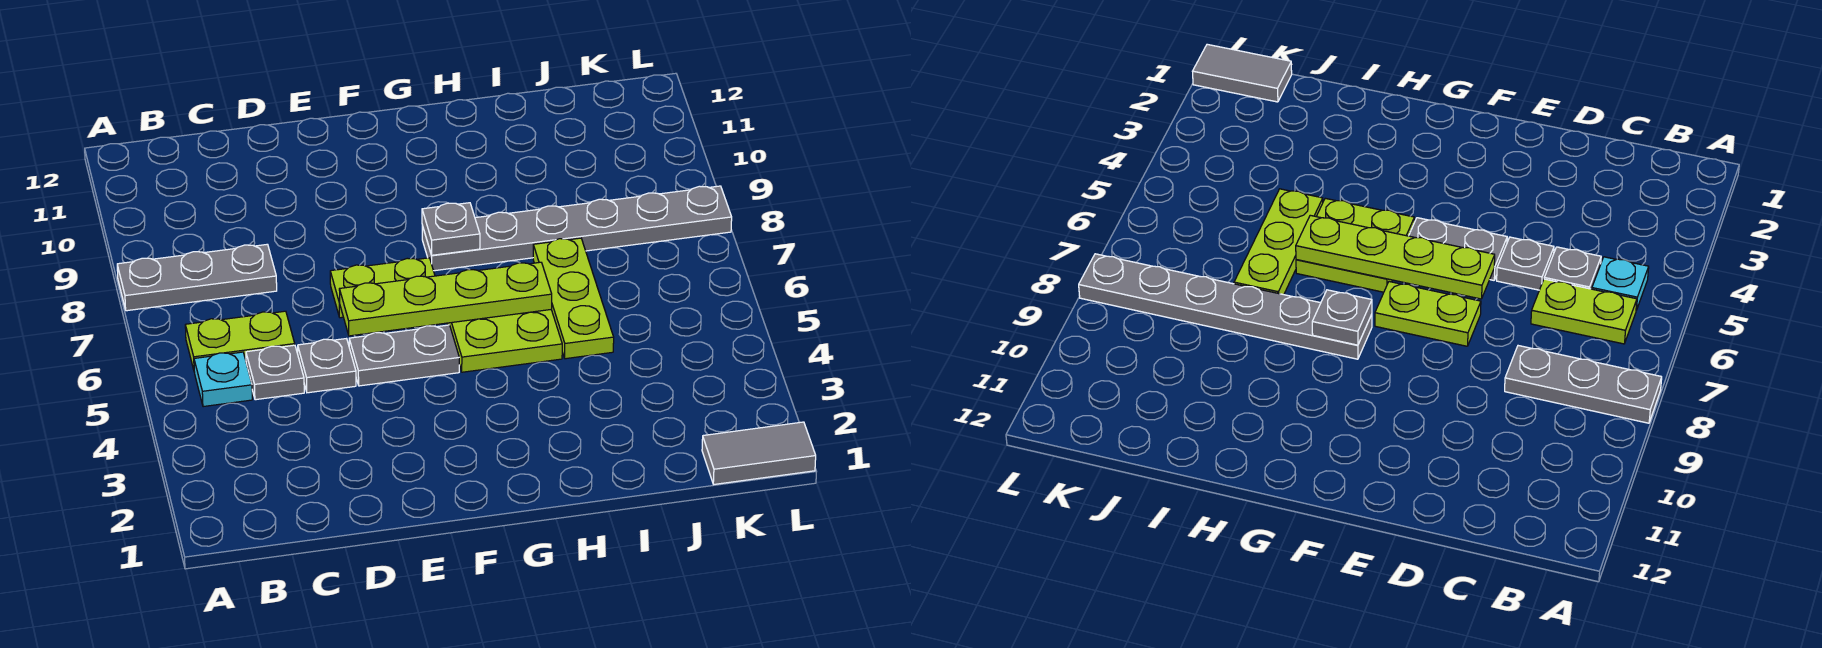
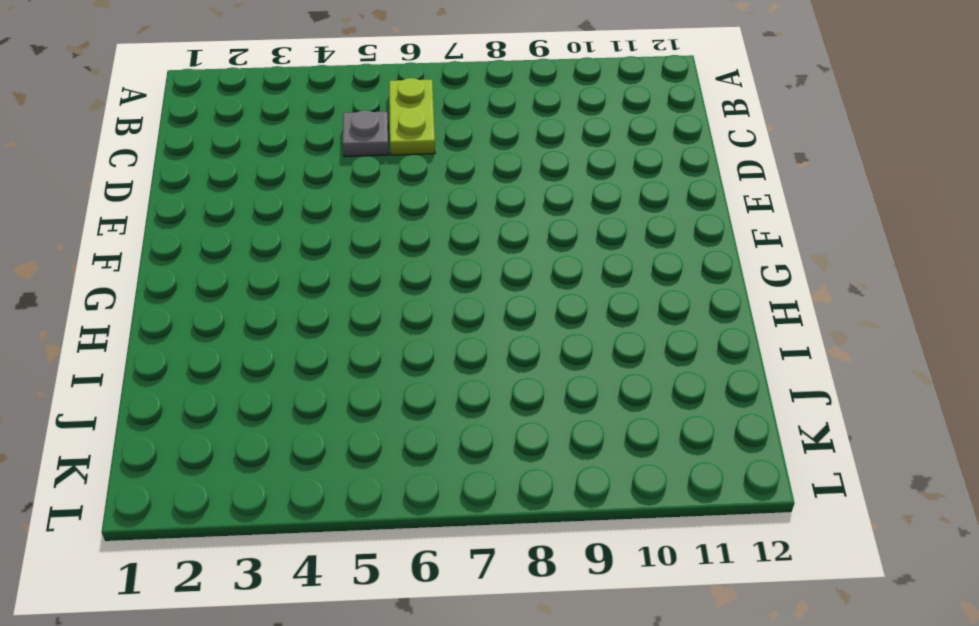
none -> grey 1x3 plate [117,244,277,311]
none -> cyan 1x1 plate [194,352,252,407]
none -> grey 1x1 plate [298,339,356,393]

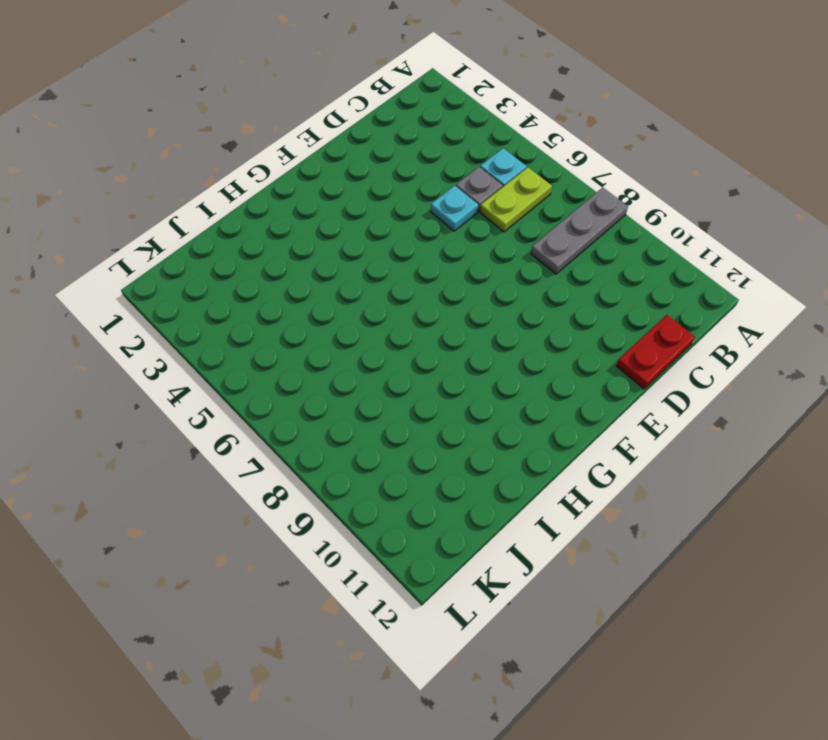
red 1x2 plate [616,315,695,389] -> none
cyan 1x1 plate [431,186,478,231] -> grey 1x1 plate [298,339,356,393]
none -> grey 1x2 plate [349,325,459,386]
none -> lime 1x2 plate [330,258,435,318]
none -> lime 2x2 plate [447,310,562,372]

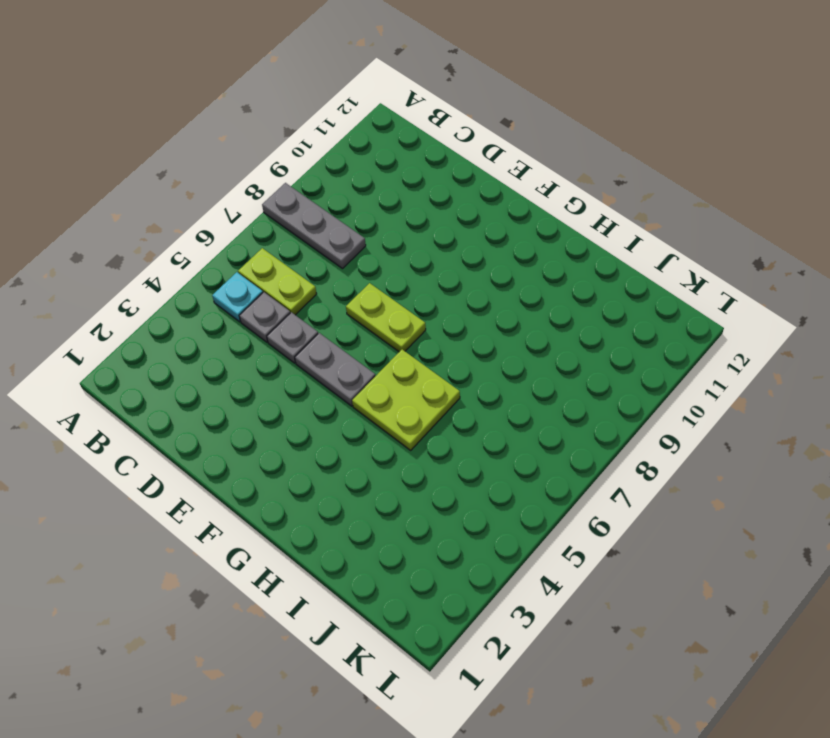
none -> grey 1x6 plate [422,186,732,271]
none -> lime 1x3 plate [533,238,614,359]
none -> grey 1x2 tile [702,422,816,484]

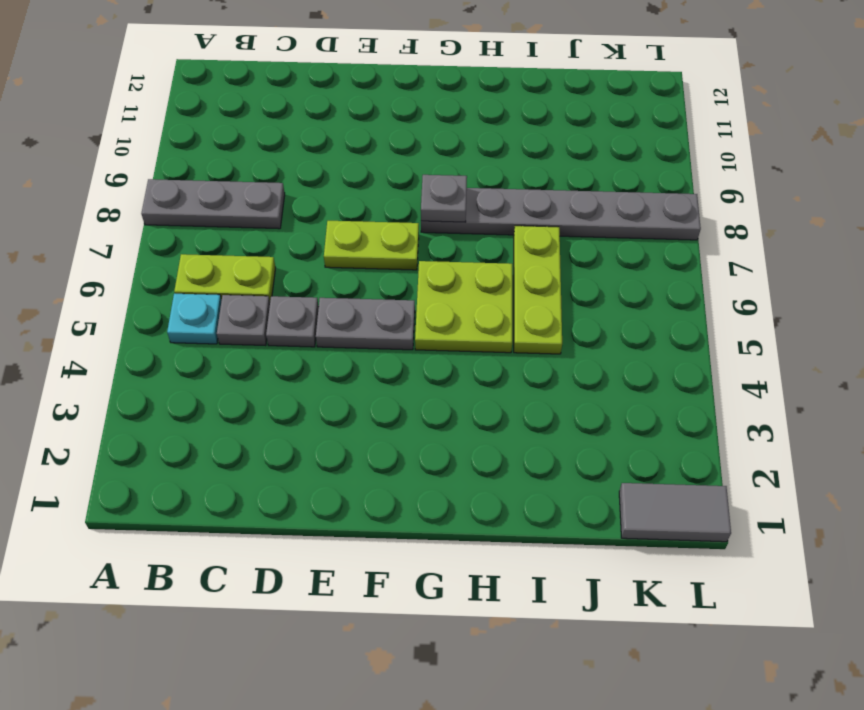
none -> lime 1x4 plate [339,262,552,336]

